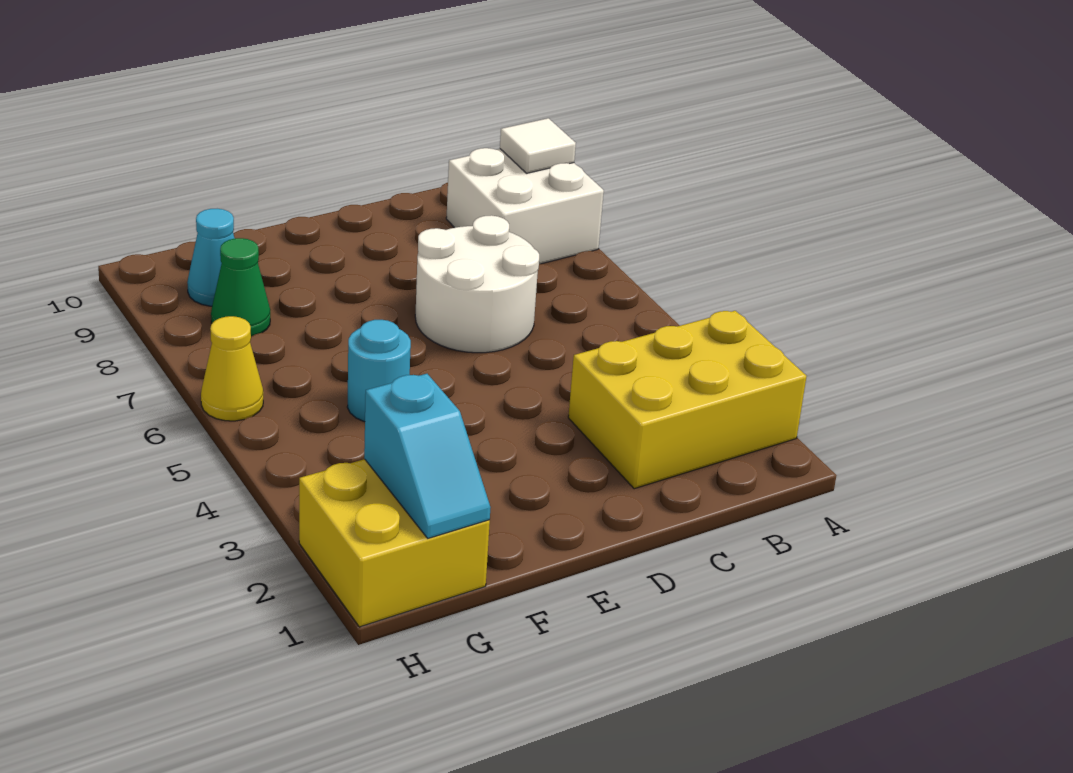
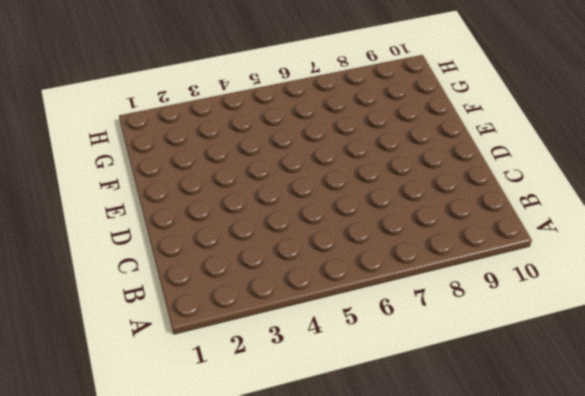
none -> yellow 2x3 brick [568,311,807,489]
none -> white 2x2 brick [446,148,604,264]

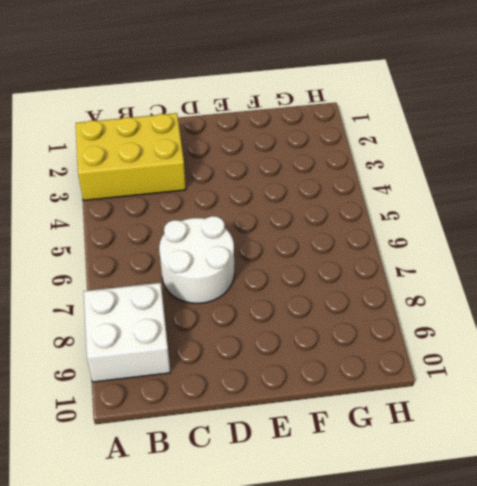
none -> cyan 1x1 round brick [347,320,411,422]
none -> yellow 2x2 brick [299,459,490,627]

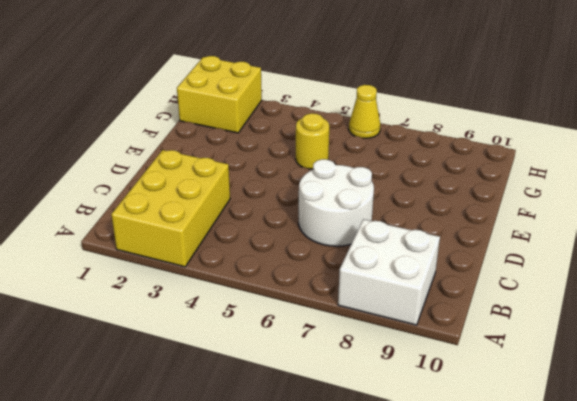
yellow 1x1 round brick [296,113,329,169] -> cyan 1x1 round brick [347,320,411,422]
none -> green 1x1 cone [211,238,270,336]
none -> cyan 1x1 cone [187,209,235,306]

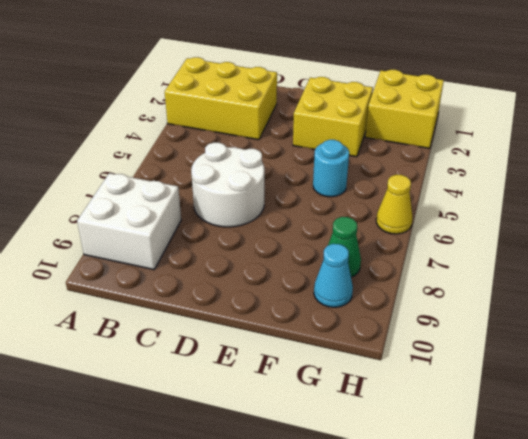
yellow 2x2 brick [293,77,373,157] -> none
none -> white 1x1 tile [500,118,576,173]
none -> cyan 1x2 slope [364,374,491,538]

